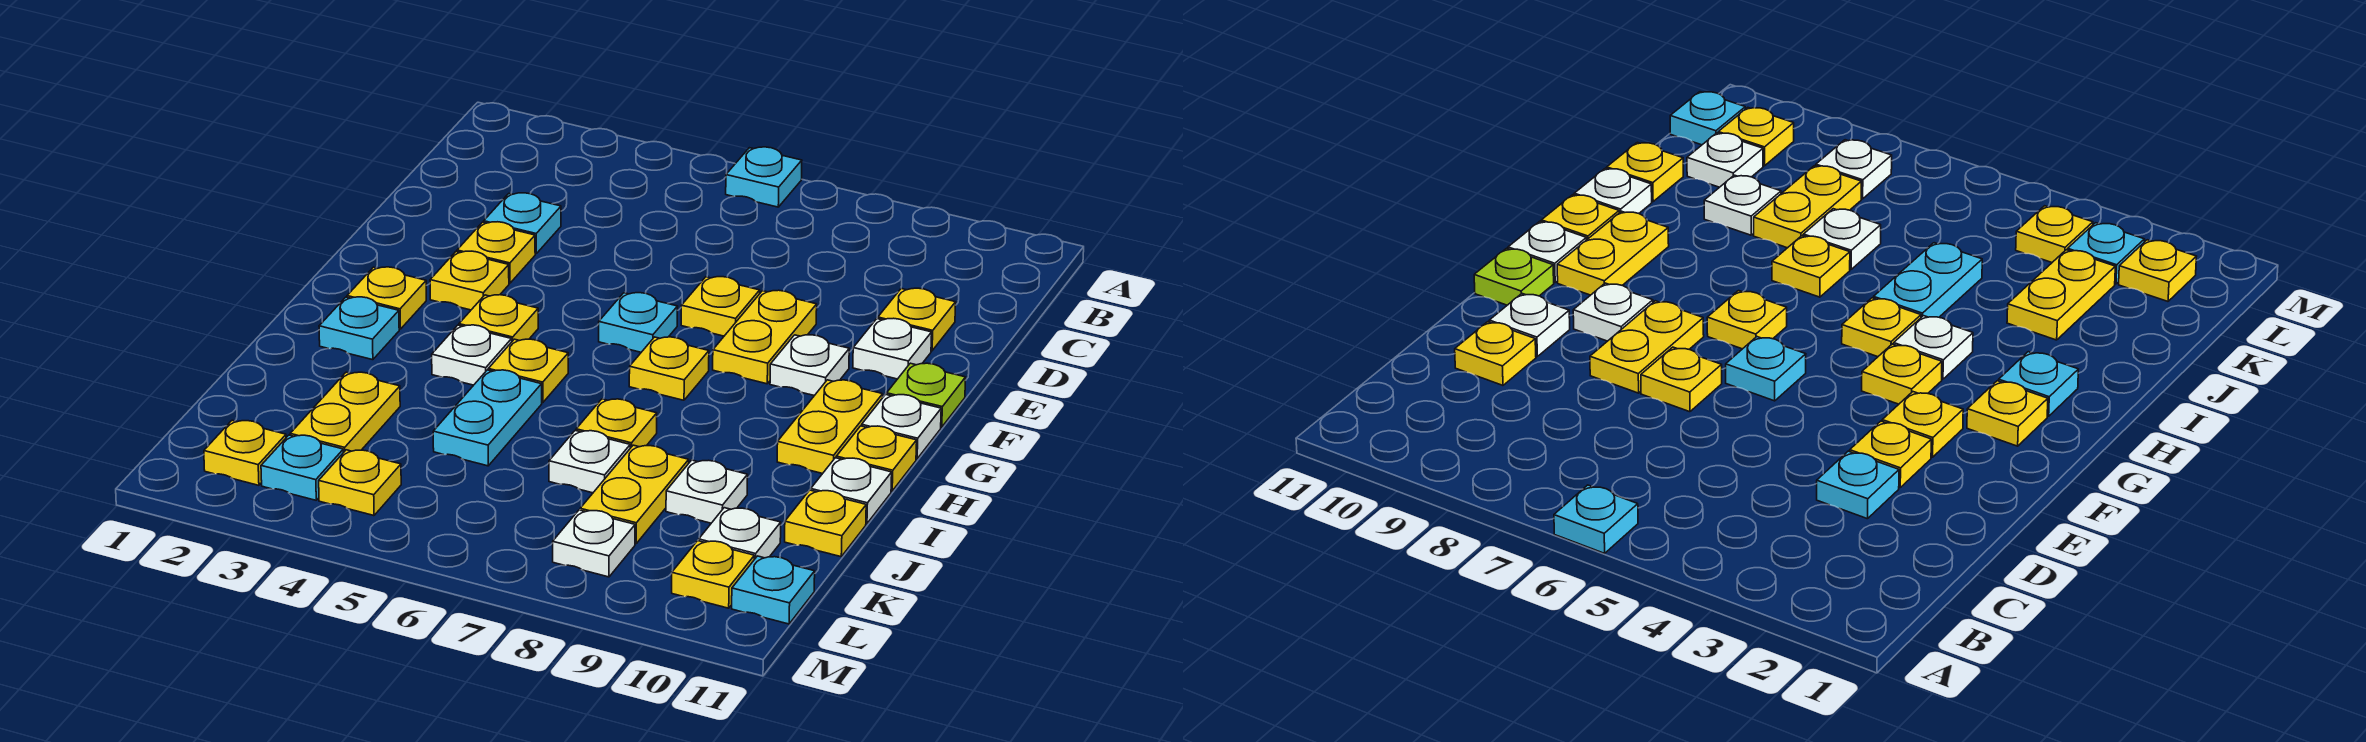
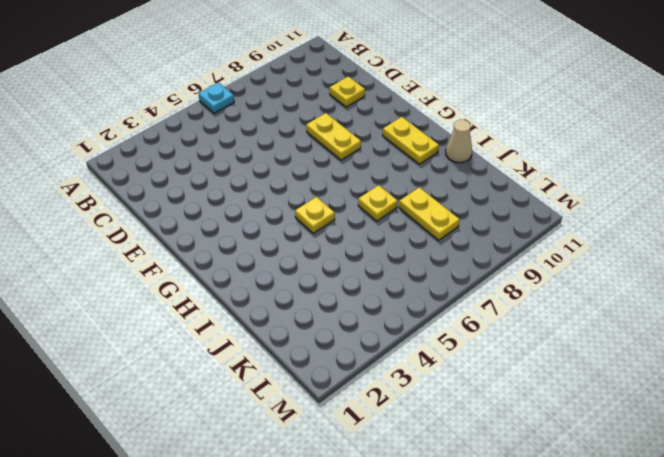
tan 1x1 cone [446,120,472,163] -> white 1x1 plate [811,458,892,524]
none -> cyan 1x1 plate [484,193,561,254]
none -> yellow 1x1 plate [457,222,535,283]
none -> yellow 1x1 plate [681,277,760,336]
none -> white 1x1 plate [853,318,932,379]

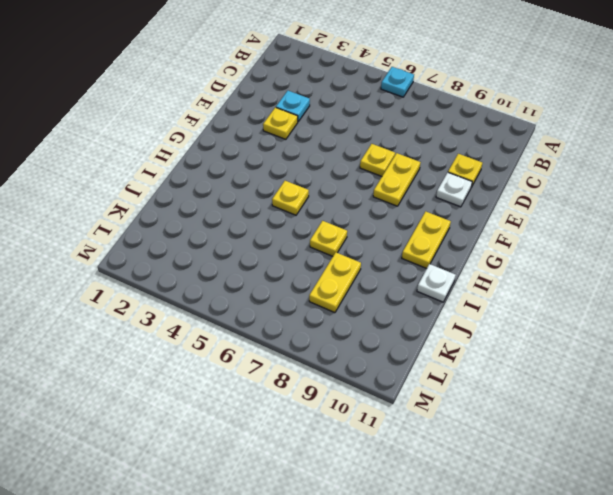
none -> yellow 1x1 plate [430,251,509,310]
none -> cyan 1x1 plate [599,293,678,352]
none -> white 1x1 plate [770,335,849,396]
none -> lime 1x1 plate [887,363,966,427]

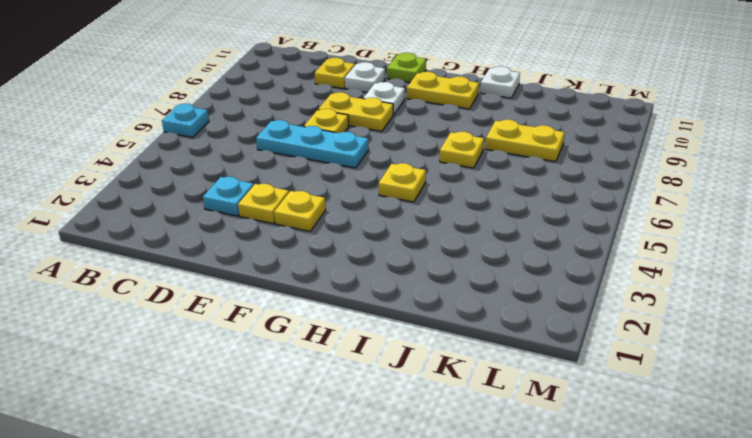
cyan 1x3 plate [256,120,369,168] -> cyan 1x1 plate [599,293,678,352]
none -> yellow 1x1 plate [347,267,426,329]
none -> yellow 1x1 plate [459,295,538,341]
none -> yellow 1x1 plate [629,337,709,400]
none -> white 1x1 plate [862,394,941,459]

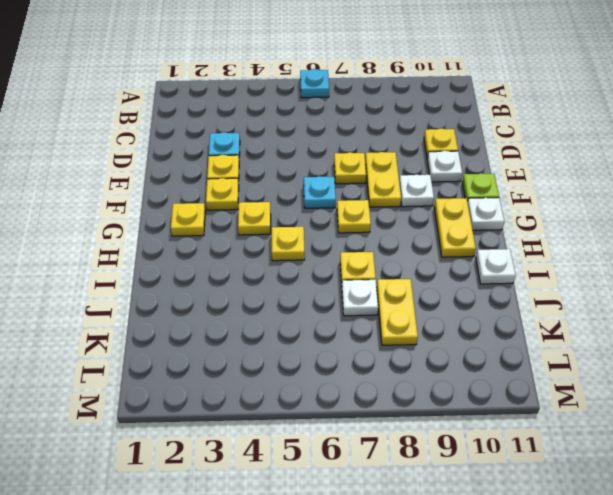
none -> cyan 1x1 plate [319,297,399,360]
none -> white 1x1 plate [432,325,512,385]
none -> yellow 1x1 plate [836,426,917,491]
none -> cyan 1x2 plate [433,370,542,466]

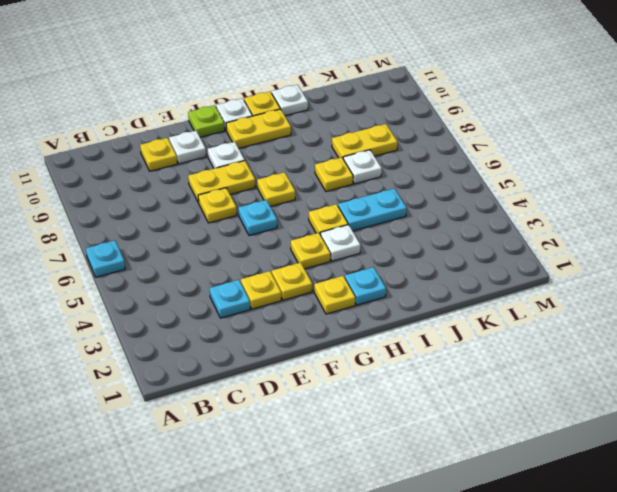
none -> yellow 1x2 plate [290,372,400,453]
none -> white 1x1 plate [666,460,748,523]
none -> yellow 1x1 plate [785,490,866,557]
none -> white 1x1 plate [699,508,781,559]

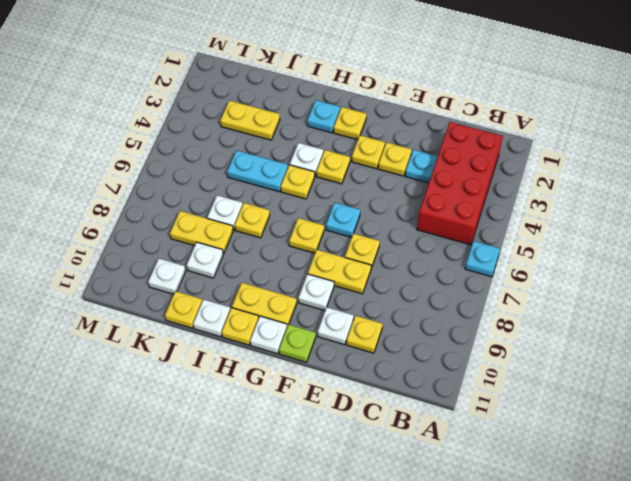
red 2x4 brick [417,122,503,245] -> none
none -> yellow 1x1 plate [204,420,286,485]
none -> cyan 1x1 plate [261,435,343,500]
none -> yellow 1x1 plate [319,450,401,516]
none -> white 1x1 plate [553,510,635,577]

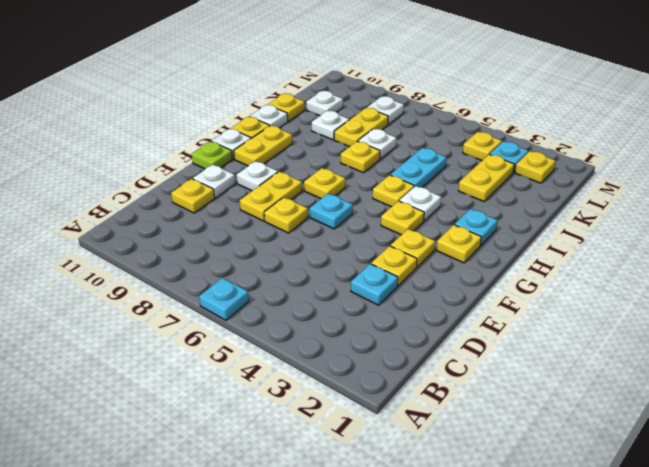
none -> yellow 1x1 plate [672,541,754,608]
none -> cyan 1x1 plate [732,556,815,624]

